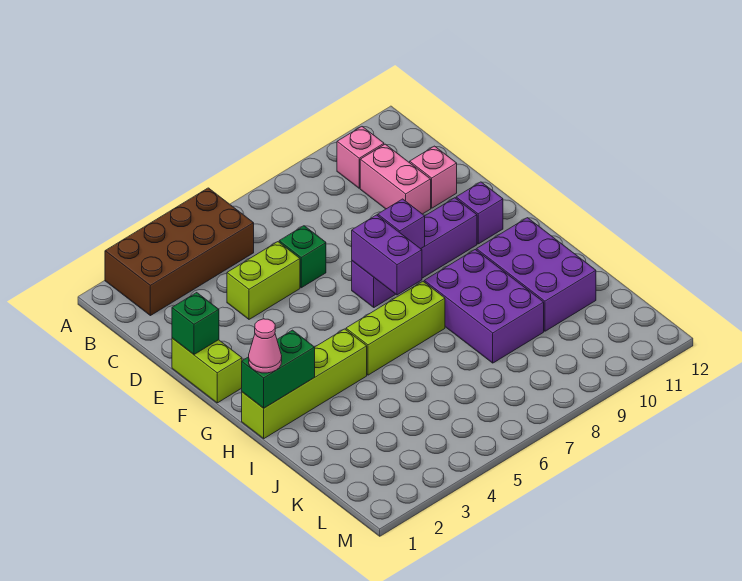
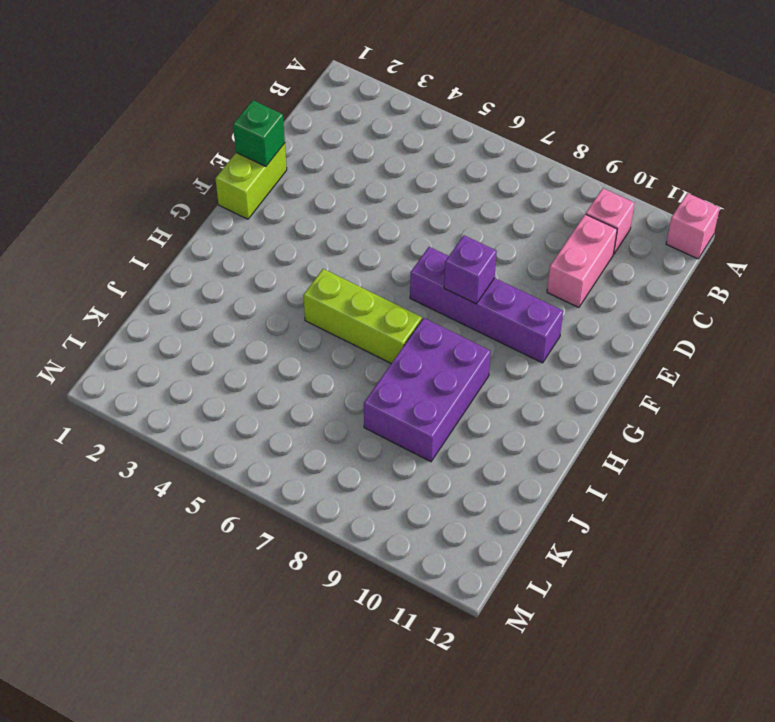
pink 1x1 brick [666,193,720,259] -> pink 1x1 brick moved to [409,146,457,208]
none -> brown 2x4 brick [105,188,254,316]
none -> lime 1x2 brick [227,242,300,319]
none -> green 1x1 brick [279,226,326,288]

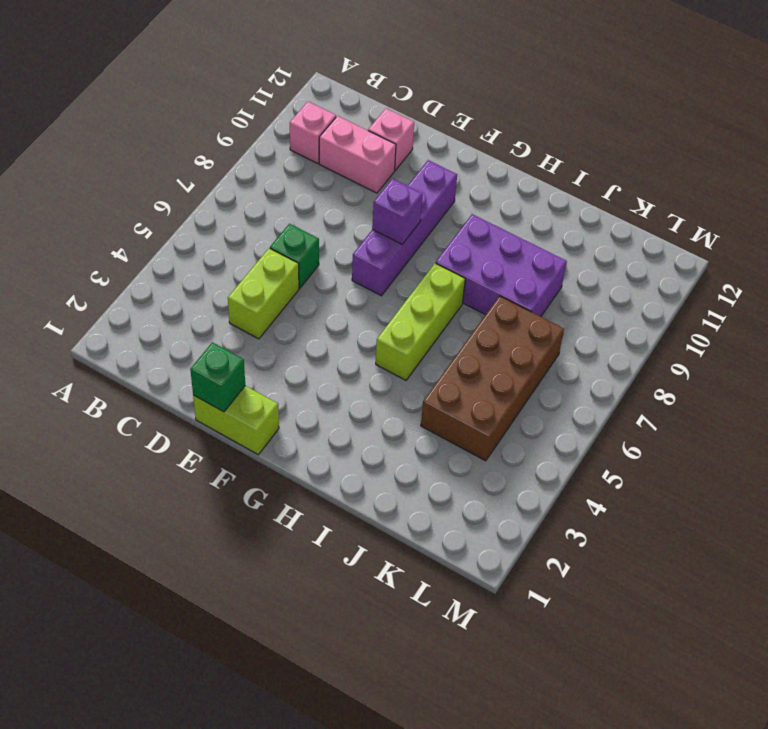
brown 2x4 brick [421,296,564,461] -> brown 2x4 brick moved to [105,188,254,316]
none -> purple 1x1 brick [456,182,503,244]
none -> lime 1x4 brick [242,329,367,439]
none -> purple 2x3 brick [476,218,596,331]

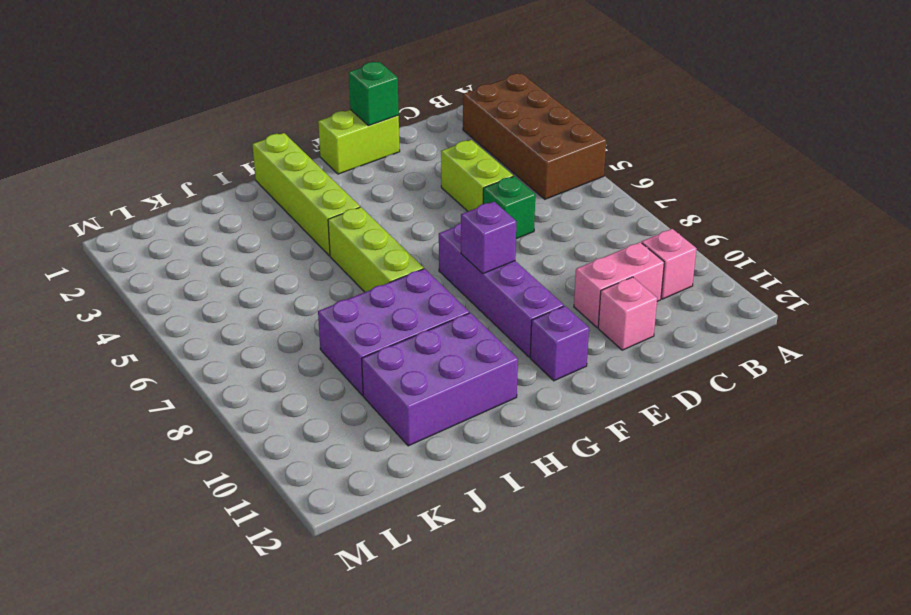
none -> purple 1x2 brick [352,215,422,295]
none -> green 1x2 brick [242,330,315,408]
none -> pink 1x1 cone [249,319,282,373]

